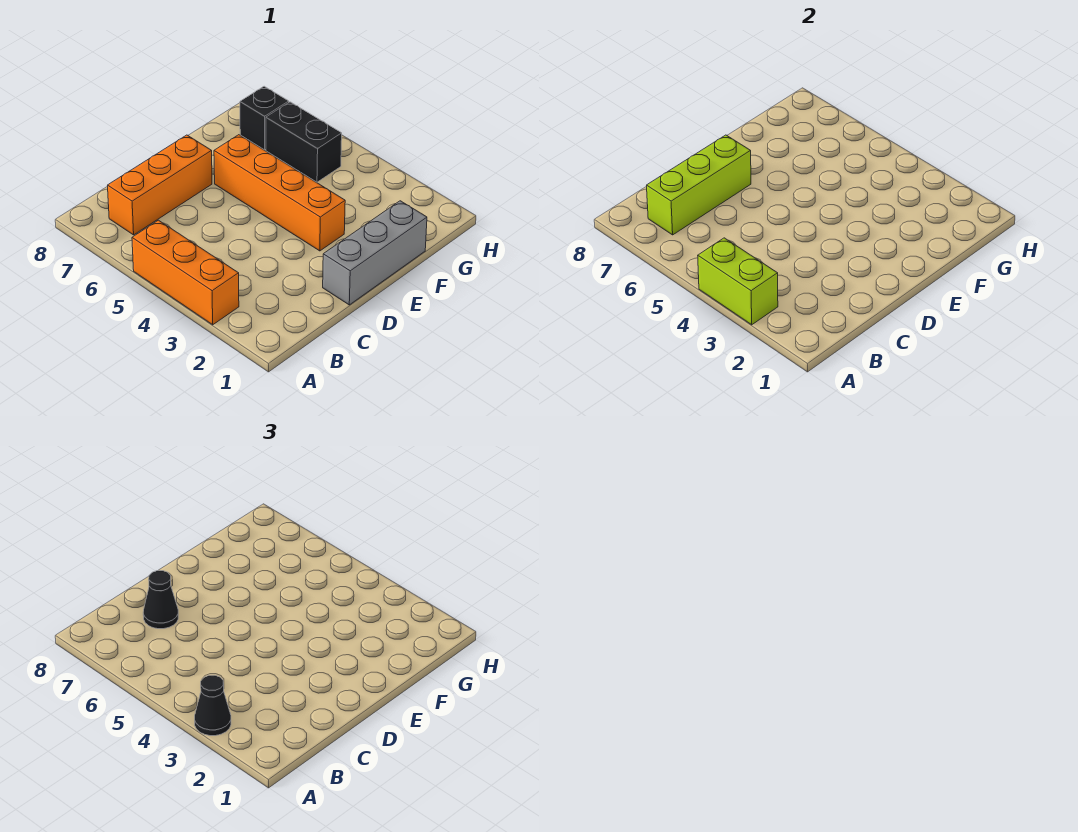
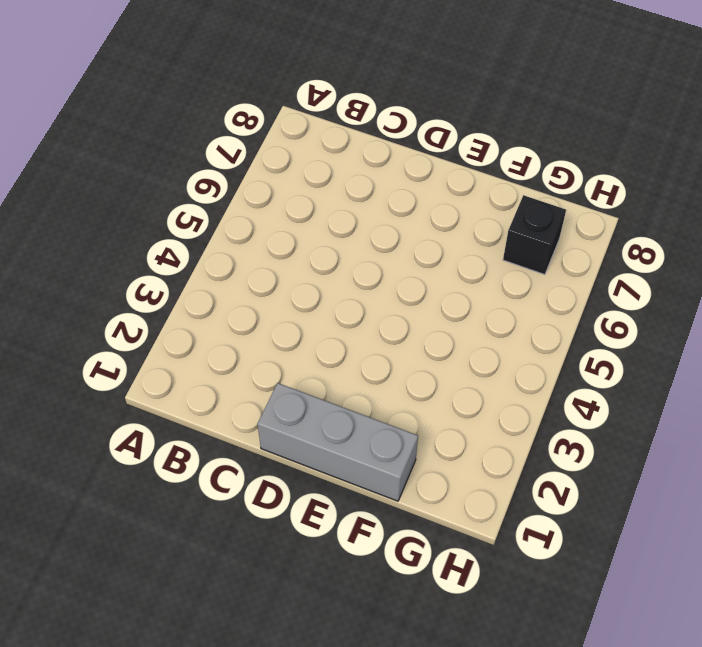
none -> orange 1x3 brick [132,220,239,325]
none -> orange 1x3 brick [108,135,212,235]

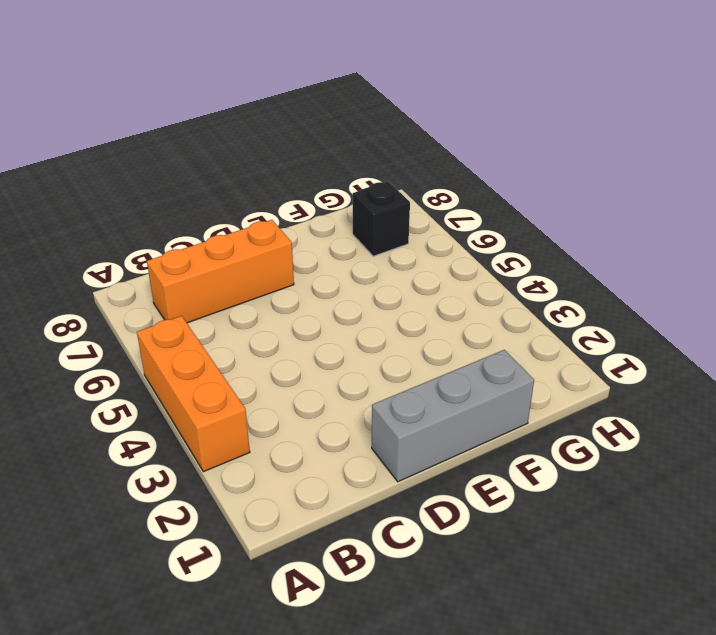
none -> orange 1x4 brick [214,135,345,251]
none -> black 1x2 brick [266,102,342,182]

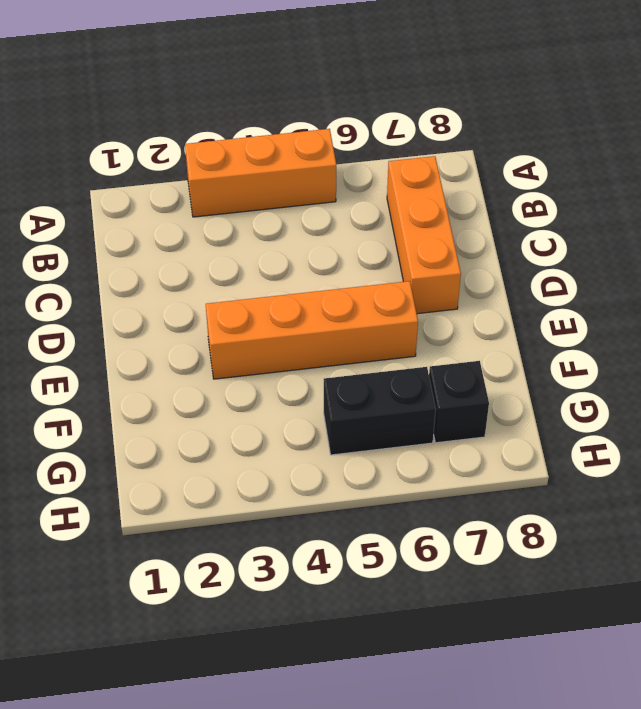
none -> grey 1x3 brick [323,201,427,305]
none -> lime 1x2 brick [698,238,778,325]

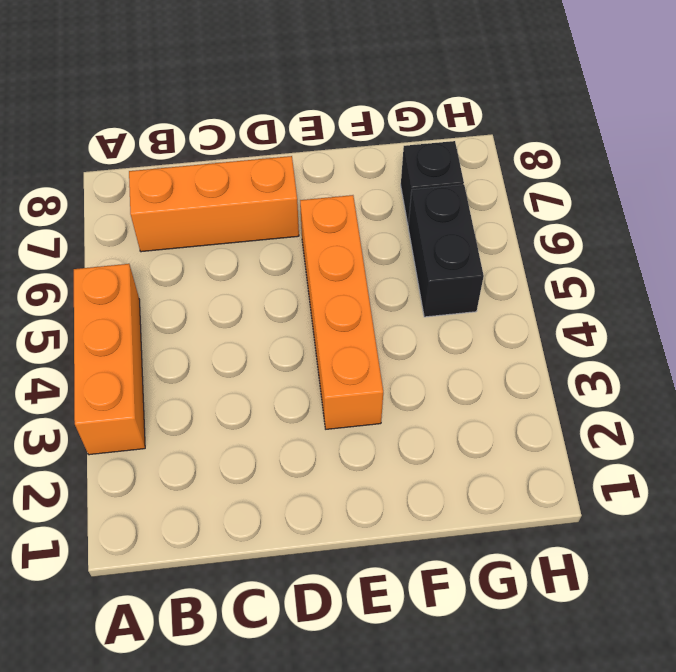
none -> grey 1x3 brick [323,201,427,305]
none -> lime 1x2 brick [698,238,778,325]

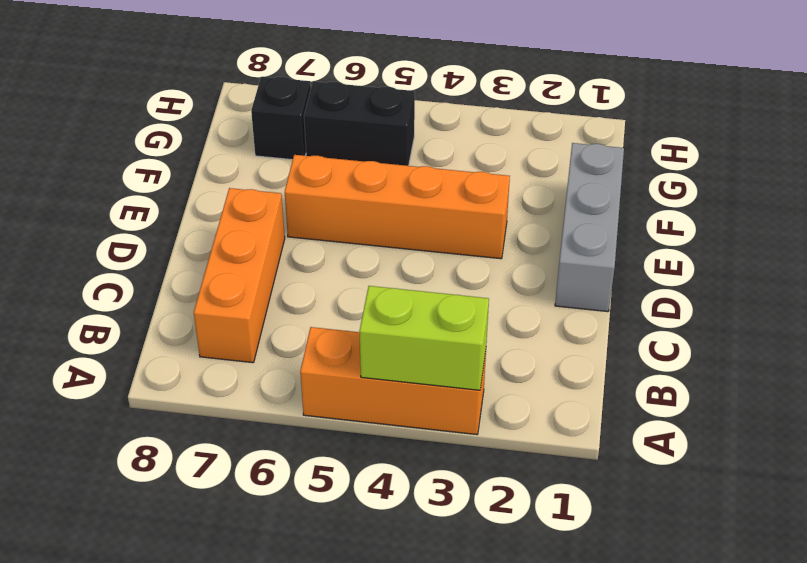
none -> lime 1x3 brick [647,135,751,235]
none -> black 1x1 cone [195,675,231,736]

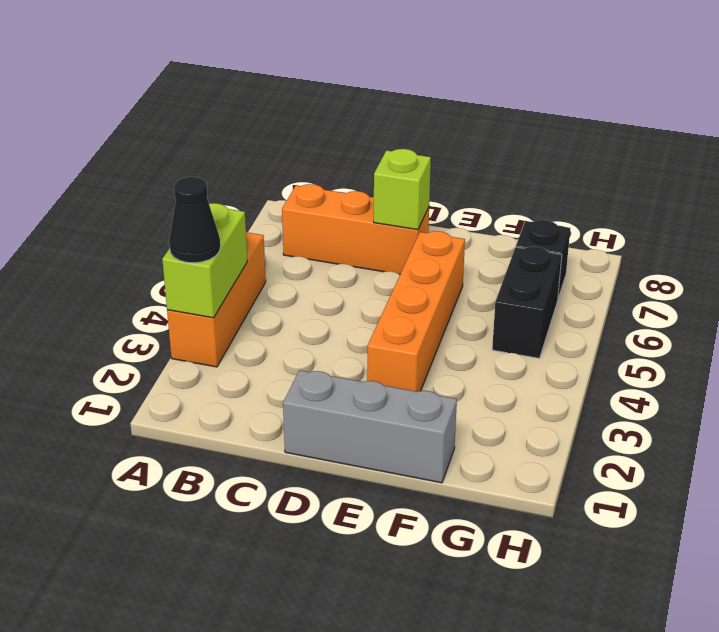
lime 1x1 brick [374,149,431,230] -> lime 1x3 brick [647,135,751,235]
none -> black 1x1 cone [143,571,178,629]

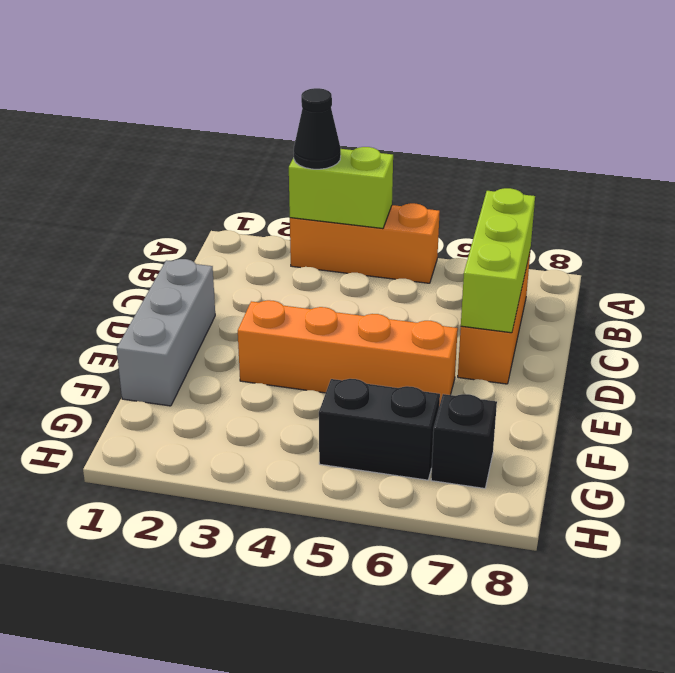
none -> black 1x1 cone [143,571,178,629]

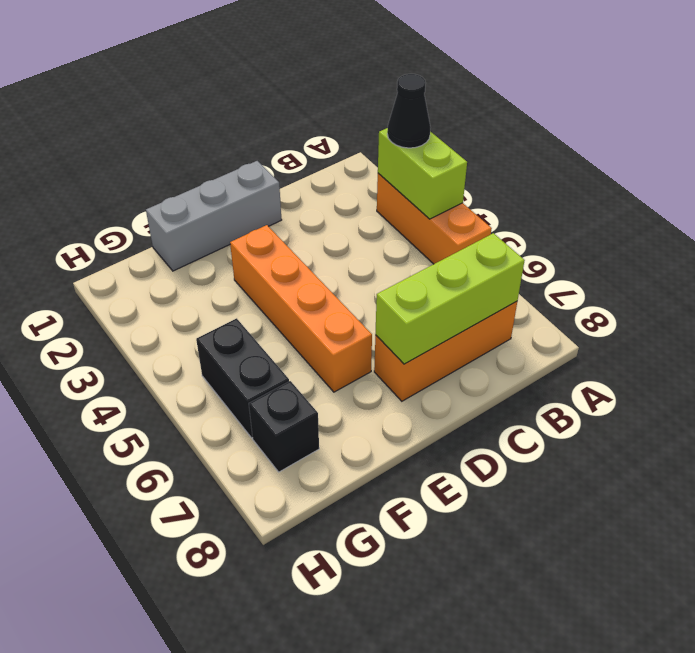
none -> black 1x1 cone [143,571,178,629]

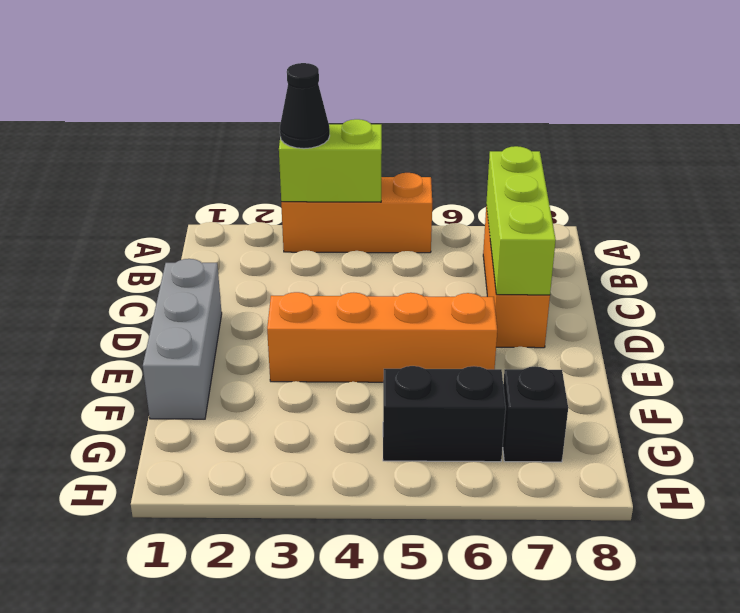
none -> black 1x1 cone [143,571,178,629]

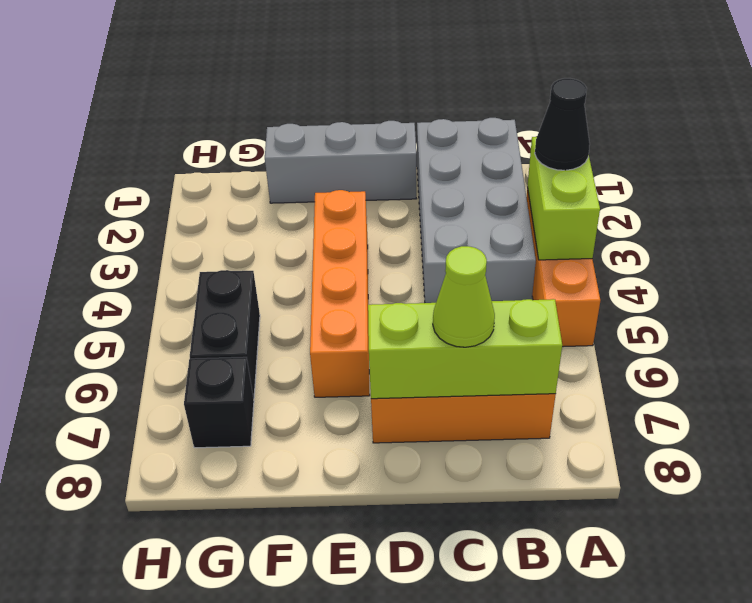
grey 2x4 brick [417,118,536,303] -> none
lime 1x1 cone [433,246,495,347] -> black 1x1 cone [143,571,178,629]

